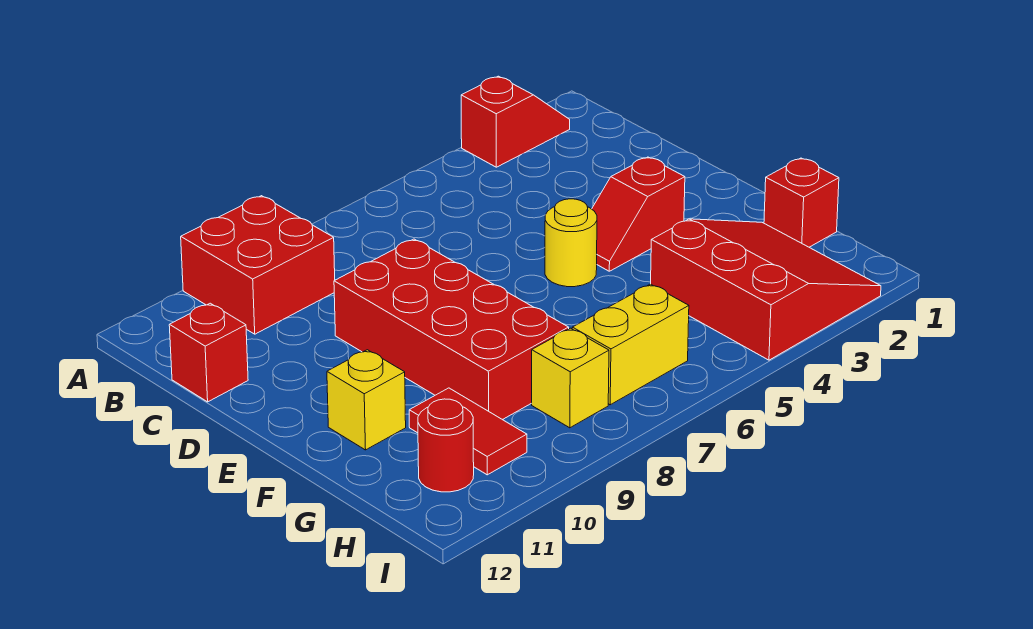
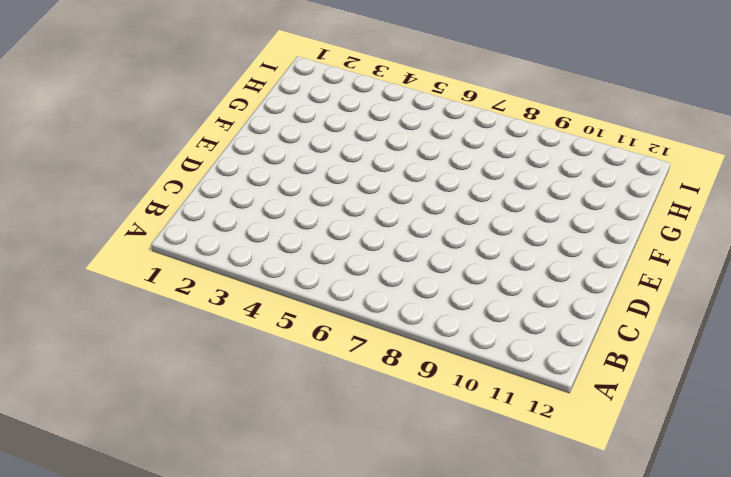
none -> red 1x2 slope [461,76,570,167]
none -> red 2x2 brick [181,196,335,334]
none -> red 1x1 brick [169,303,248,402]

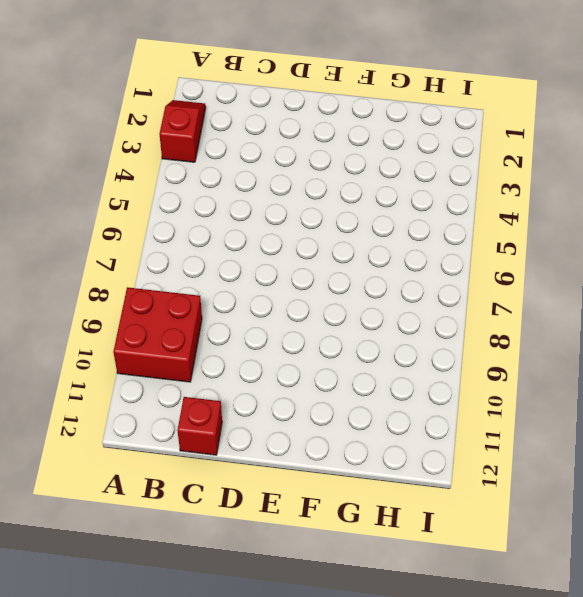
none -> red 2x4 brick [334,239,569,420]
none -> red 1x2 slope [592,157,685,271]
none -> yellow 1x1 round brick [545,199,597,287]

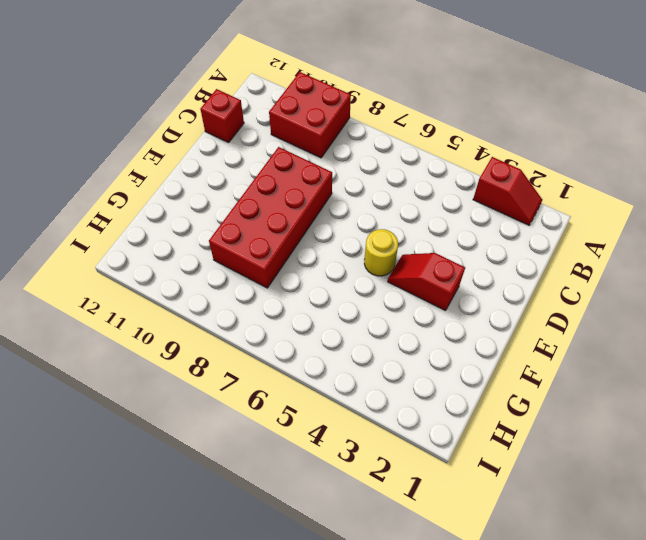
none -> yellow 1x1 brick [327,350,406,450]
none -> red 1x1 brick [764,158,839,247]
none -> red 3x3 slope [651,219,881,360]

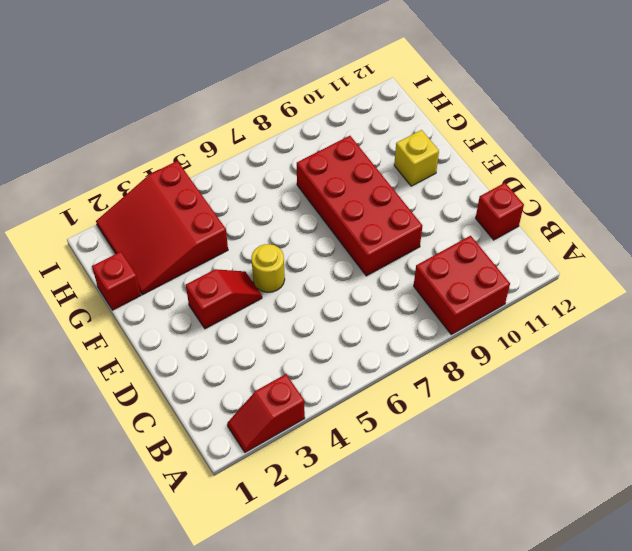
none -> red 1x2 tile [409,388,527,475]
none -> yellow 1x2 brick [572,284,689,405]
none -> yellow 1x1 brick [532,328,609,428]

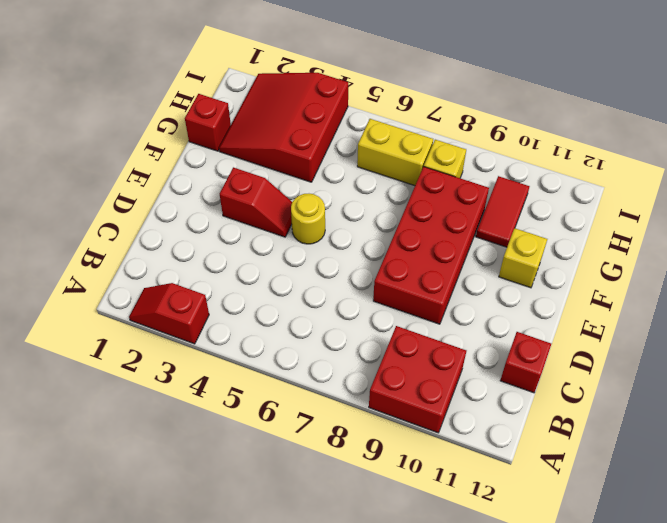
none -> red 1x1 round brick [418,399,474,492]

